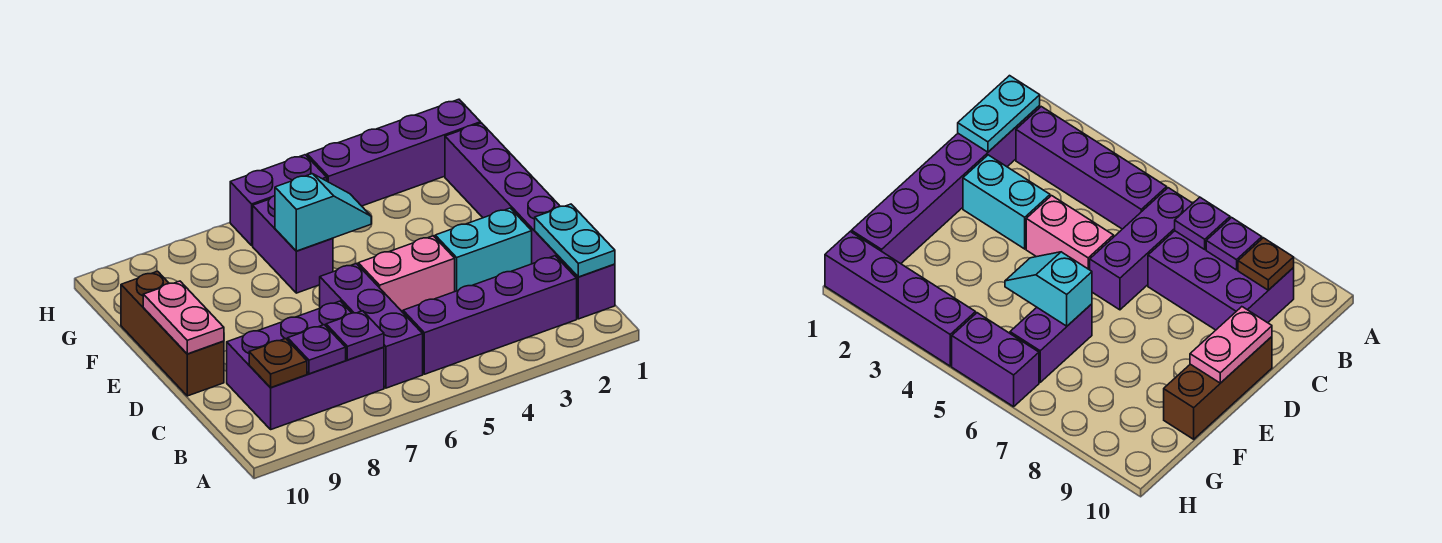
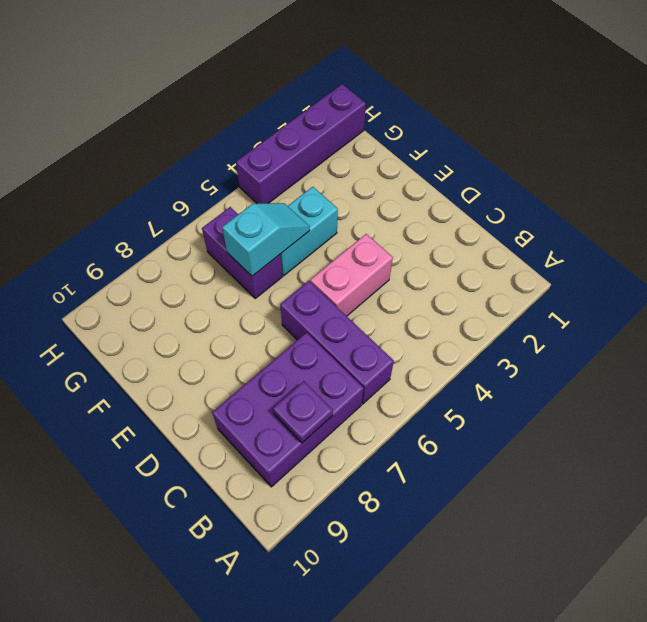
cyan 1x2 brick [281,187,338,276] -> cyan 1x2 brick moved to [435,208,532,291]
none -> purple 1x6 brick [445,123,615,319]
none -> purple 1x4 brick [403,256,577,374]
none -> brown 1x3 brick [121,271,224,396]

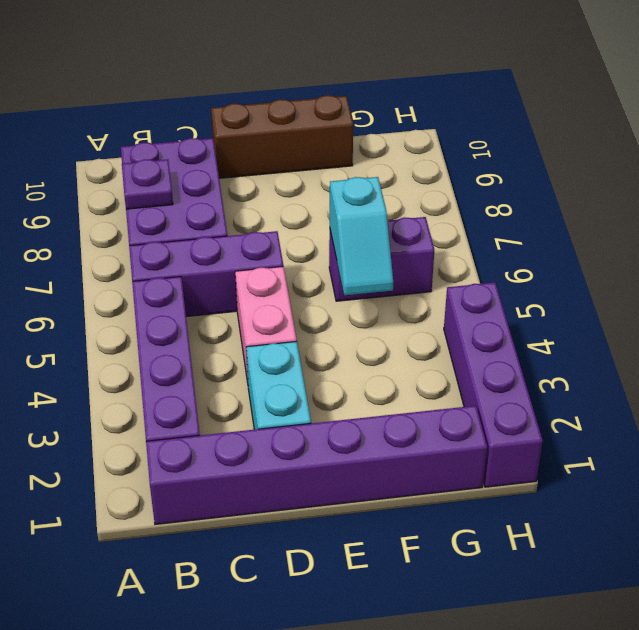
none -> purple 1x2 brick [230,155,327,245]
none -> cyan 1x2 plate [535,204,615,277]
none -> purple 1x1 plate [326,311,384,360]

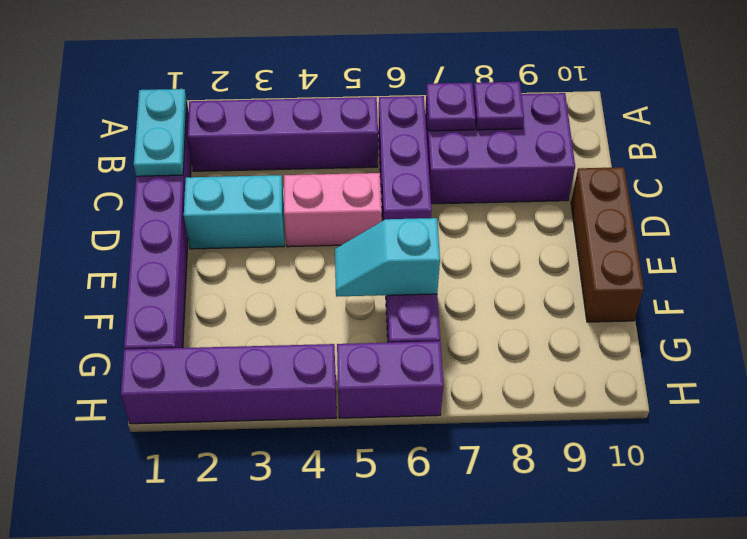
none -> brown 1x1 plate [249,339,307,388]
none -> pink 1x2 plate [143,281,224,354]

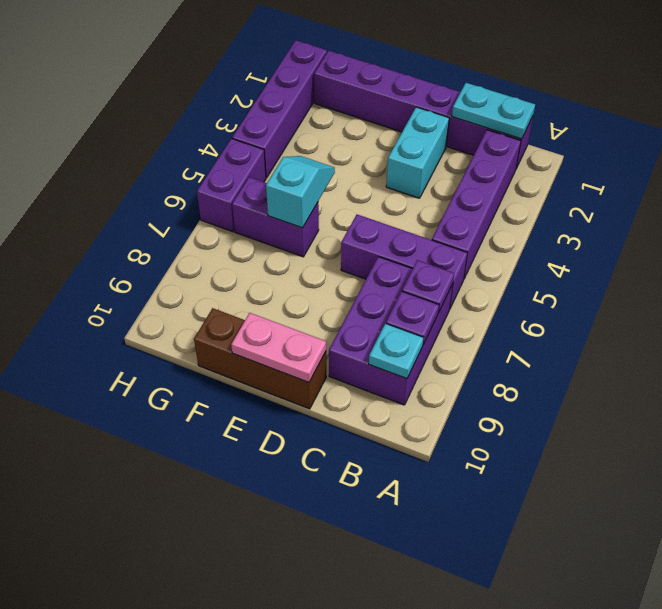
cyan 1x1 plate [369,324,423,379] -> brown 1x1 plate [249,339,307,388]
none -> pink 1x2 brick [358,236,455,312]

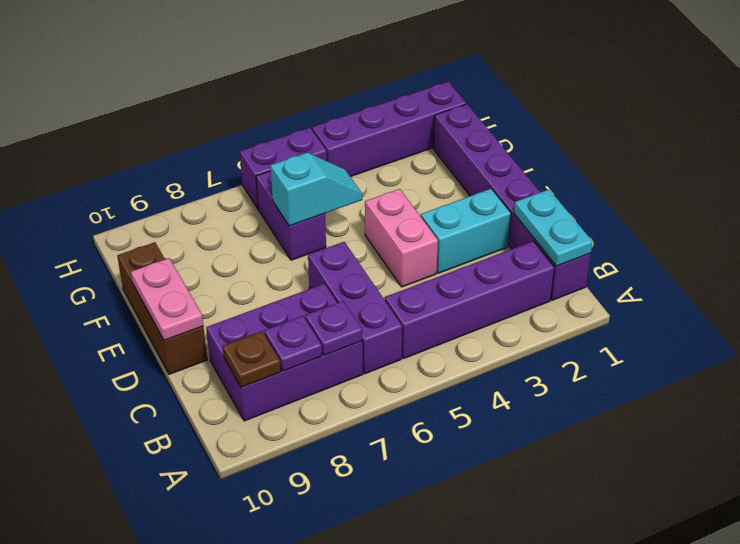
pink 1x2 brick [365,189,438,287] -> pink 1x2 brick turned to [358,236,455,312]

